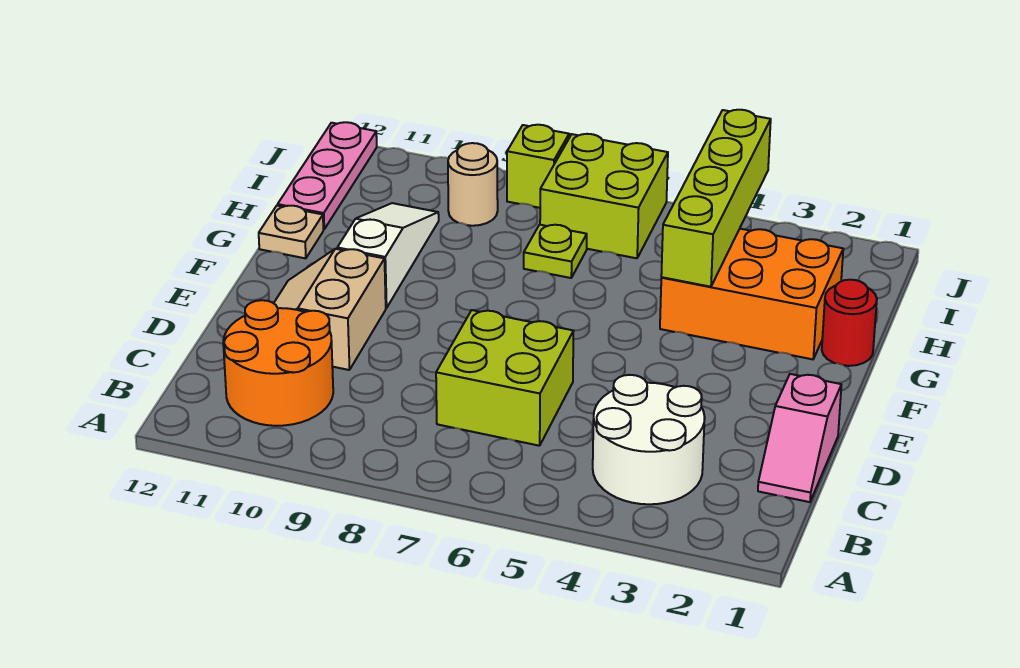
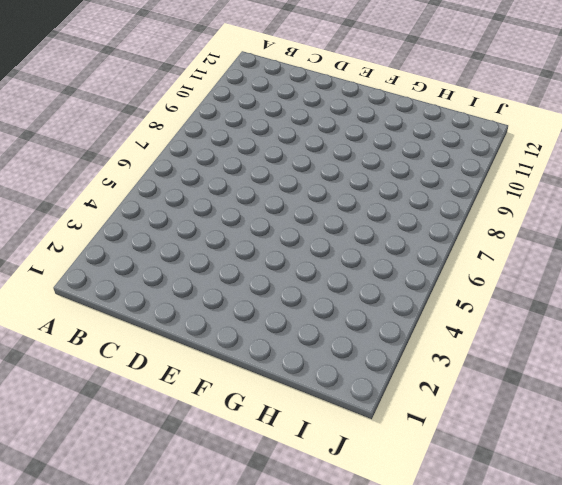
none -> white 2x2 round brick [593,375,705,504]
none -> orange 2x2 round brick [223,300,333,426]
none -> pink 1x2 slope [758,374,841,502]

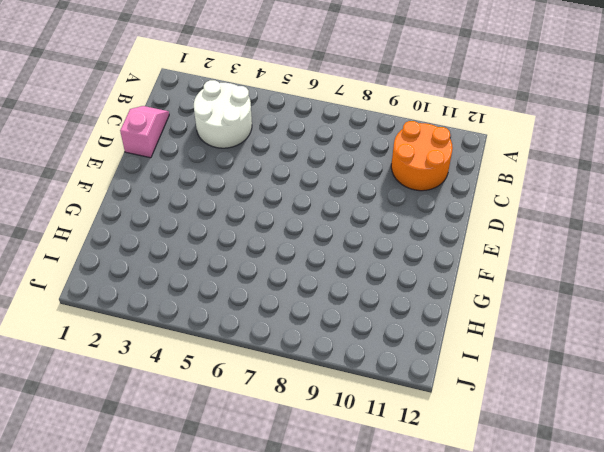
none -> lime 2x2 brick [436,310,573,446]
none -> tan 2x2 slope [274,249,386,370]
none -> white 1x3 slope [337,203,439,308]

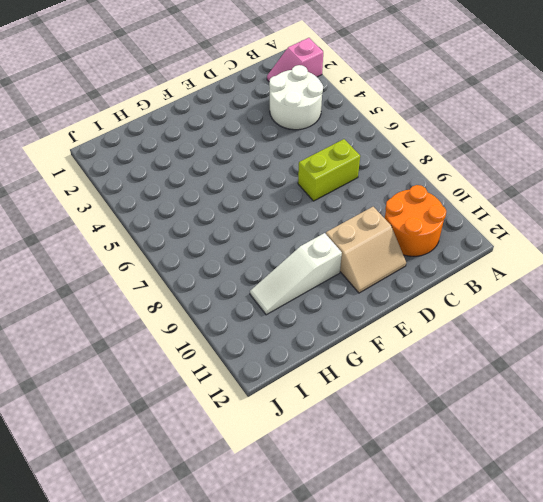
pink 1x2 slope [267,38,323,81] -> pink 1x2 slope turned to [758,374,841,502]
lime 1x2 brick [298,139,360,201] -> lime 2x2 brick [436,310,573,446]
none -> red 1x1 round brick [822,280,877,366]
none -> orange 2x3 brick [660,229,843,359]
none -> tan 1x1 plate [259,206,323,258]

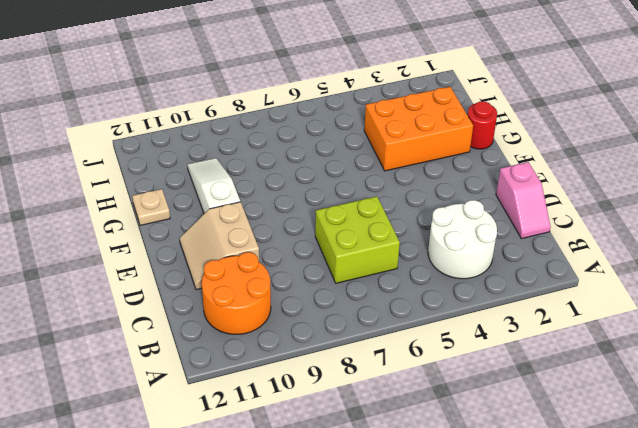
none -> lime 1x1 plate [524,225,587,278]
none -> pink 1x3 plate [278,122,377,229]
none -> lime 2x2 brick [540,134,668,258]

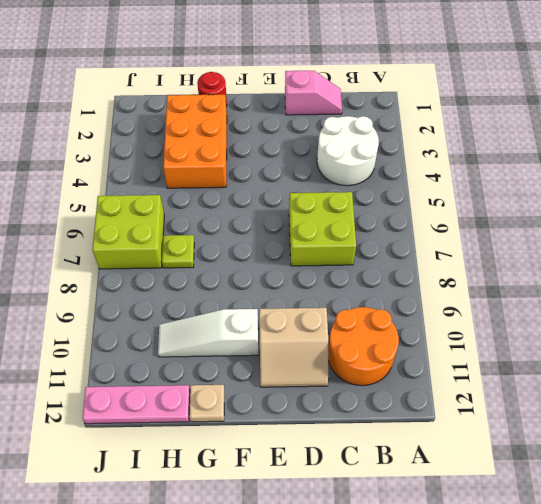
none -> tan 1x1 round brick [448,143,498,226]
none -> lime 1x1 brick [507,125,569,208]
none -> lime 1x4 brick [661,110,771,287]

